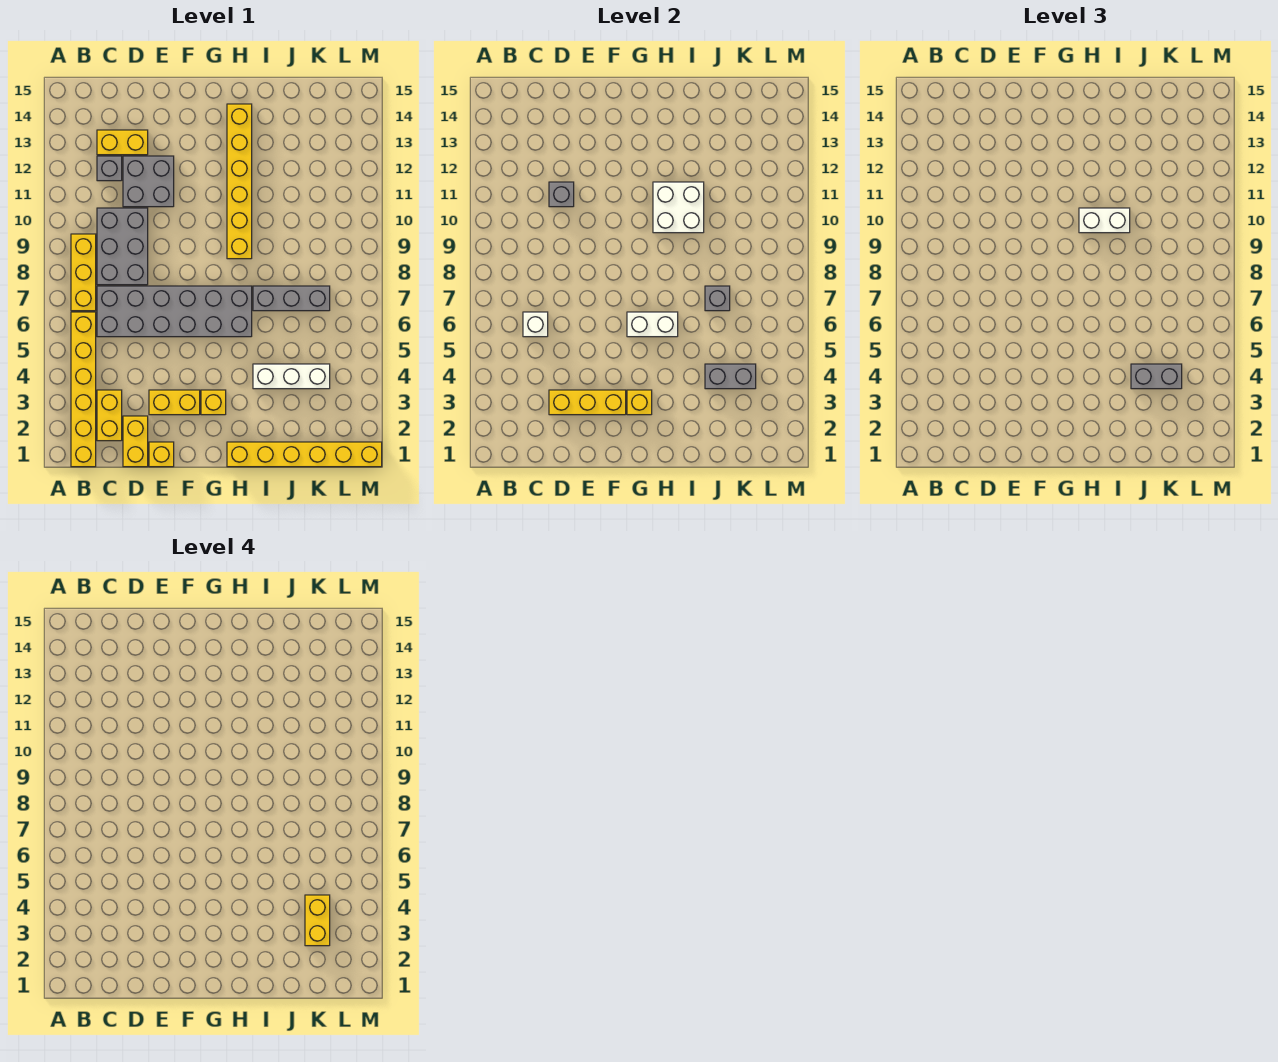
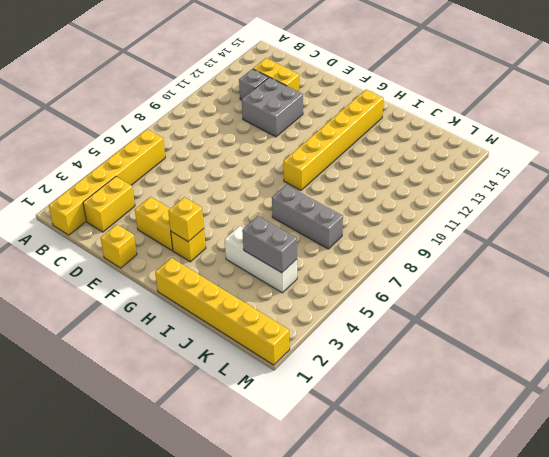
none -> yellow 1x3 brick [71,234,96,311]
none -> grey 2x6 brick [97,286,252,337]
none -> grey 2x3 brick [97,208,148,285]

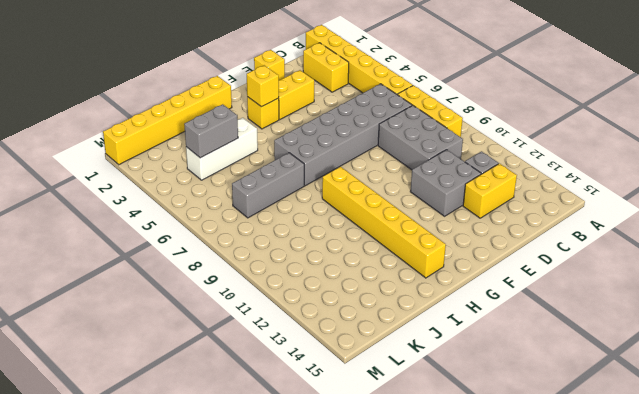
none -> yellow 1x2 brick [123,416,148,467]
none -> white 1x1 brick [523,312,548,337]
none -> yellow 1x3 brick [549,390,626,415]

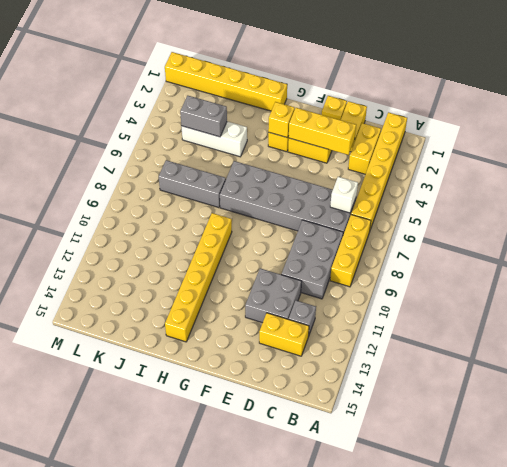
none -> grey 1x1 brick [549,182,574,207]
none -> white 1x2 brick [627,312,678,337]
none -> white 2x2 brick [653,182,704,233]

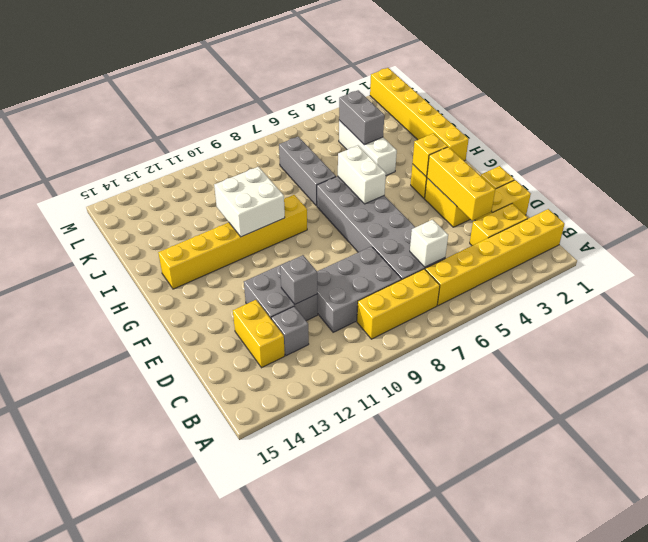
none -> grey 1x1 brick [705,286,730,311]
none -> white 1x2 brick [1079,208,1130,233]
none -> grey 1x2 brick [1131,364,1182,389]

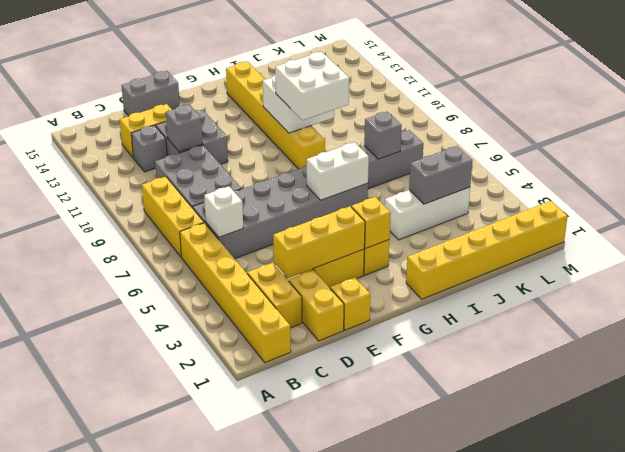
grey 1x2 brick [122,71,180,116] -> grey 1x2 brick moved to [1131,364,1182,389]
white 2x2 brick [275,52,349,120] -> white 1x2 brick [1079,208,1130,233]
none -> yellow 1x2 brick [305,895,330,946]

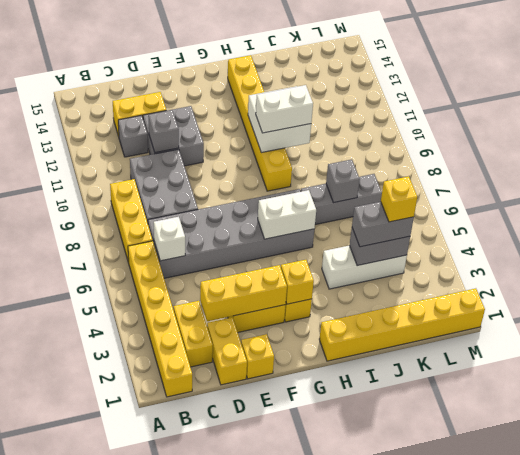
yellow 1x1 brick [381,176,417,222] -> yellow 1x2 brick [305,895,330,946]

